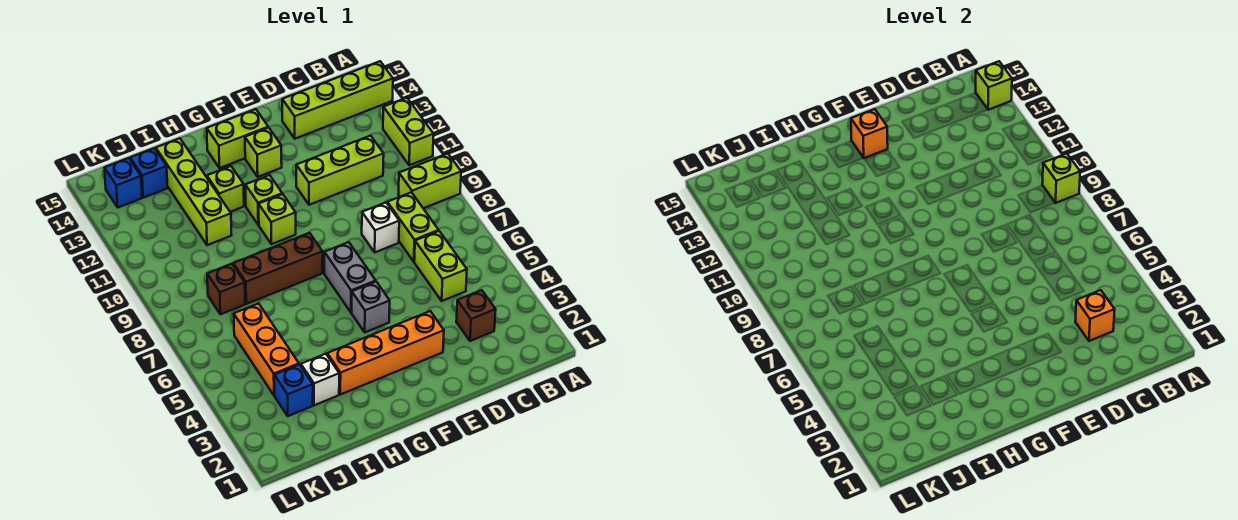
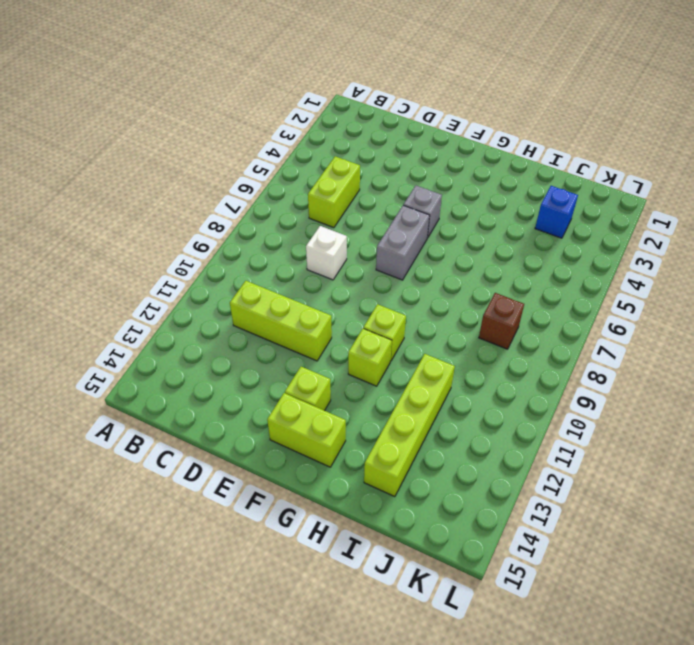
none -> lime 1x2 brick [398,154,461,208]
none -> lime 1x2 brick [383,98,434,165]
none -> lime 1x4 brick [282,61,393,139]

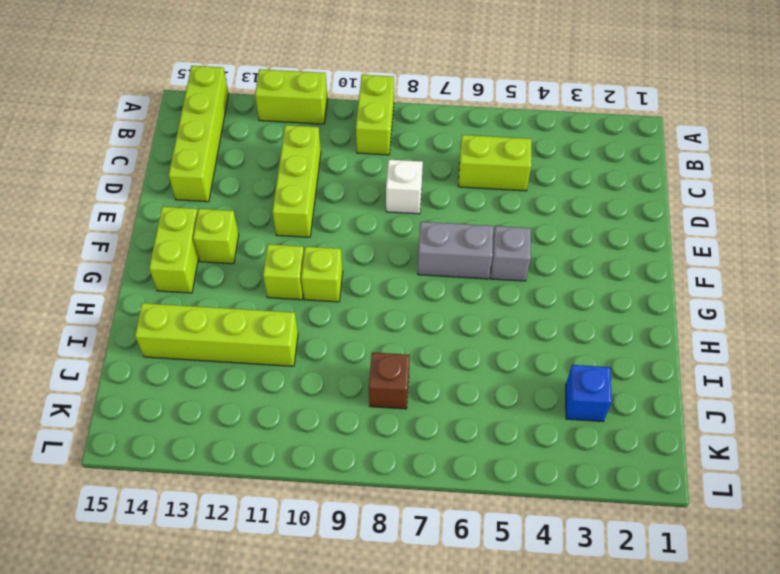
none -> brown 1x1 brick [456,290,496,341]
none -> lime 1x2 brick [387,192,439,261]
none -> orange 1x4 brick [327,311,444,395]

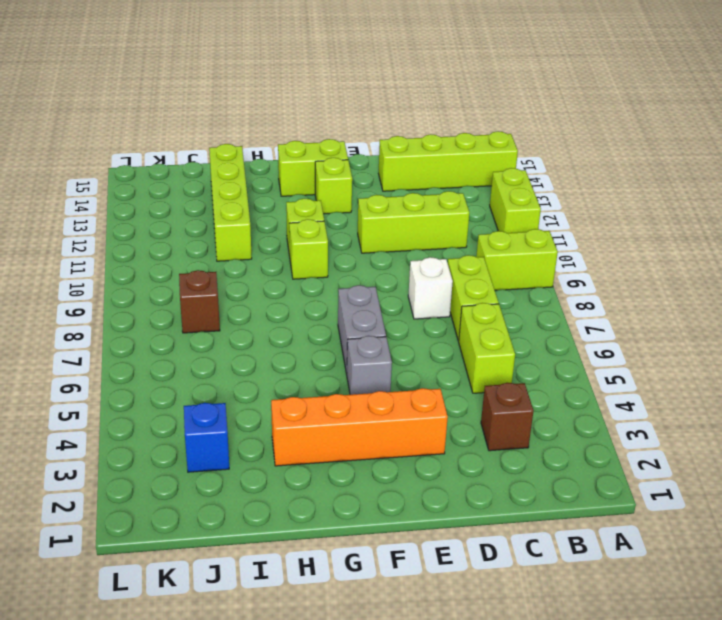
none -> brown 1x3 brick [233,233,323,304]
none -> lime 1x1 brick [207,166,244,212]
none -> white 1x1 brick [301,354,339,405]

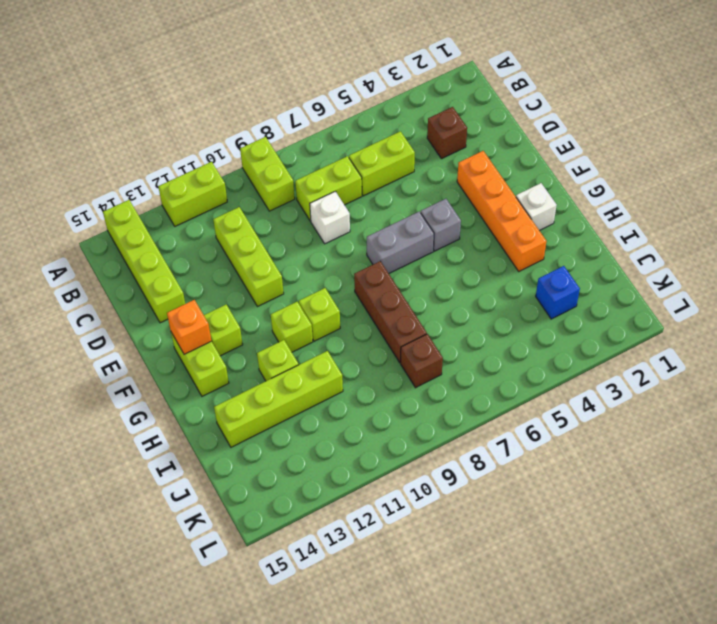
white 1x1 brick [516,183,557,231] -> white 1x1 brick moved to [301,354,339,405]
none -> orange 1x3 brick [234,303,299,396]
none -> blue 1x1 brick [130,148,168,198]
none -> blue 1x1 brick [105,158,142,207]

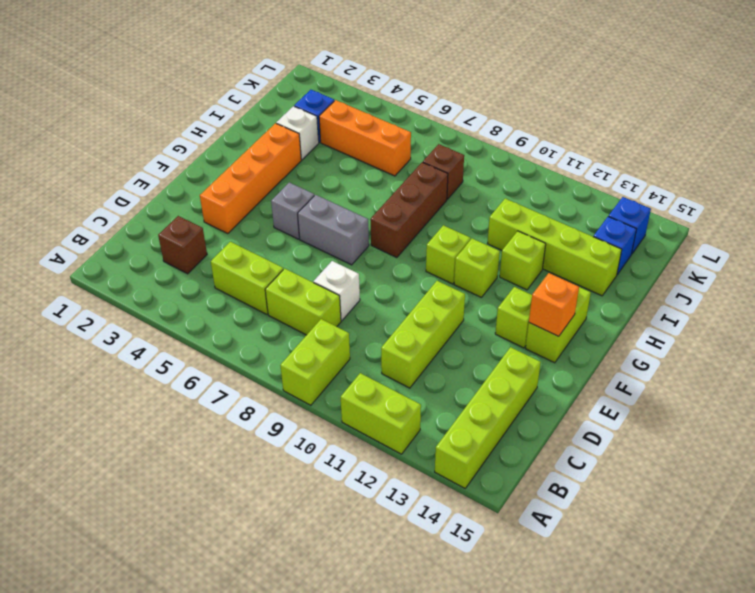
none -> lime 1x1 brick [1042,154,1080,203]
none -> lime 1x1 brick [976,61,1012,110]
none -> orange 1x1 brick [1075,290,1115,341]

